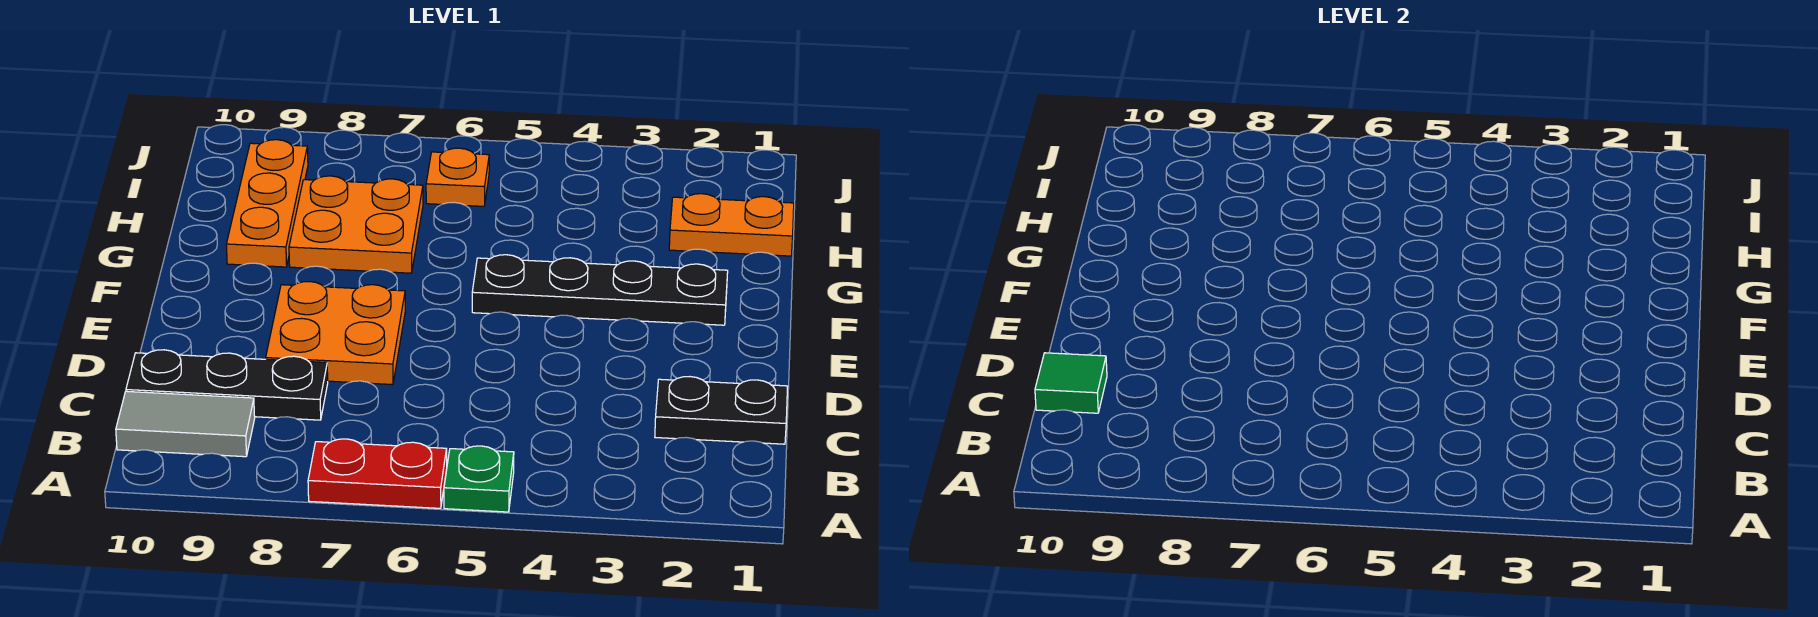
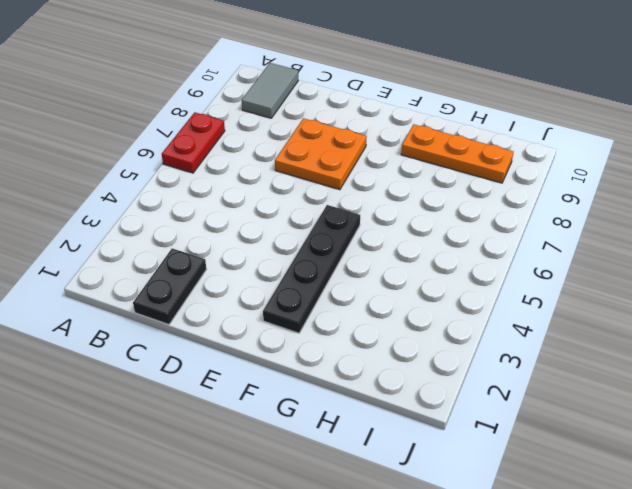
none -> green 1x1 plate [444,446,514,512]
none -> black 1x3 plate [126,350,328,420]
none -> orange 2x2 plate [289,176,423,273]

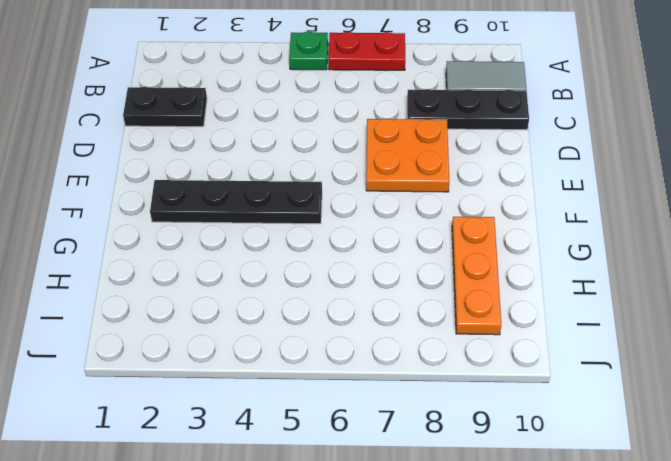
none -> orange 2x2 plate [289,176,423,273]
none -> orange 1x2 plate [669,194,794,256]
none -> orange 1x1 plate [426,148,489,206]

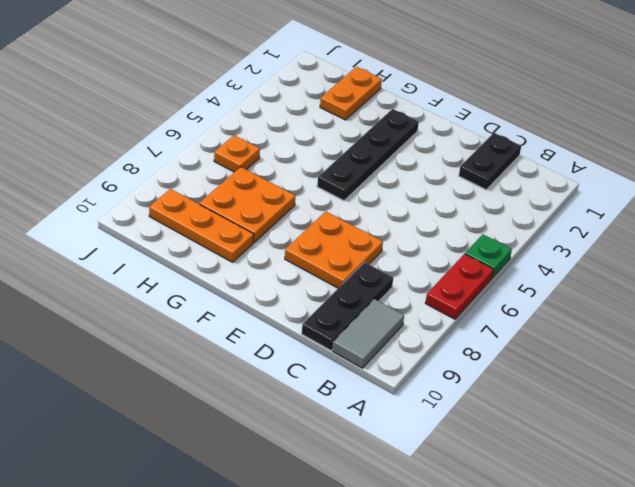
none -> green 1x1 tile [1035,353,1107,413]

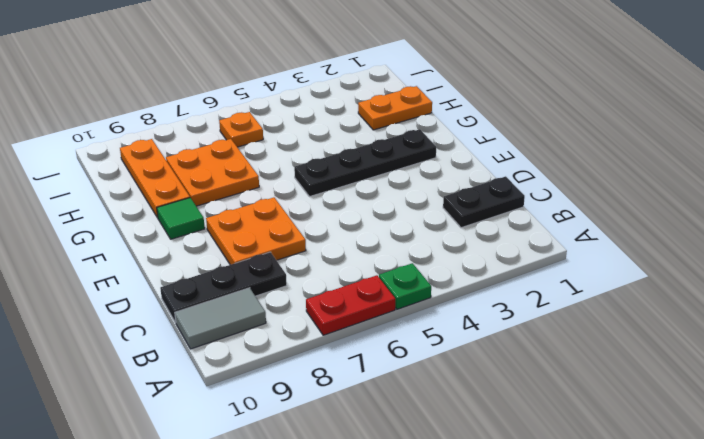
green 1x1 tile [157,198,205,239] -> green 1x1 tile moved to [1035,353,1107,413]

